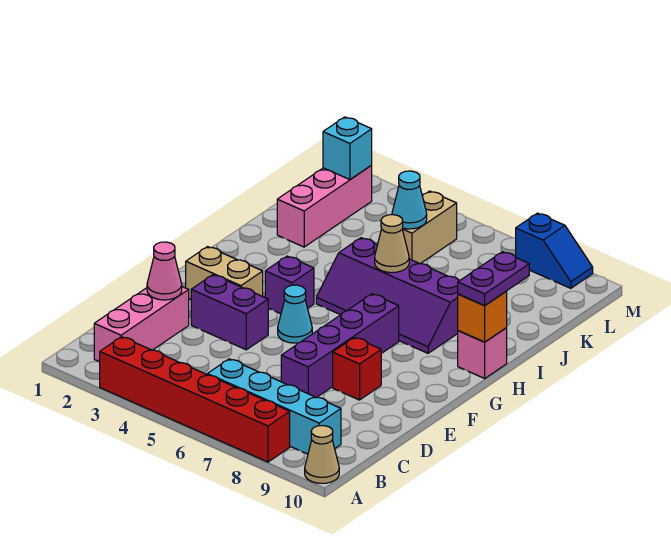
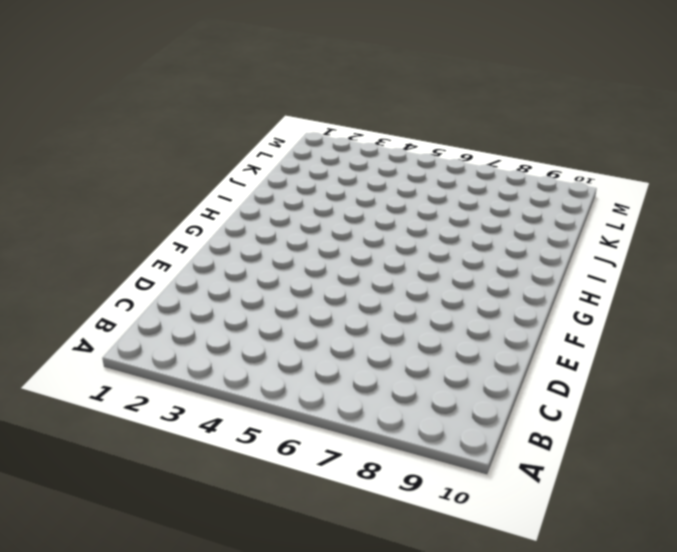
none -> red 1x6 brick [100,337,290,462]
none -> tan 1x1 cone [305,426,339,483]
none -> pink 1x3 brick [94,287,189,362]

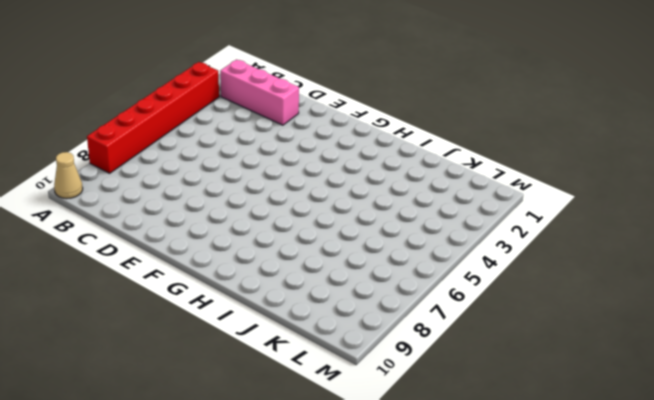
none -> cyan 1x4 brick [207,359,341,454]
none -> purple 1x4 brick [281,294,399,398]
none -> purple 1x2 brick [191,275,268,350]

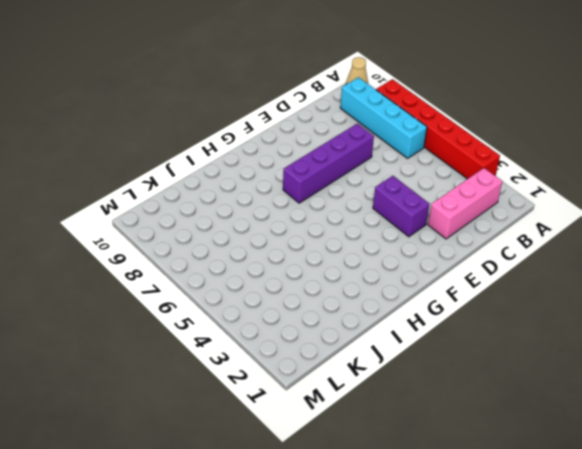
none -> red 1x1 brick [333,337,381,400]
none -> tan 1x2 brick [186,247,263,299]
none -> cyan 1x1 cone [278,285,312,343]

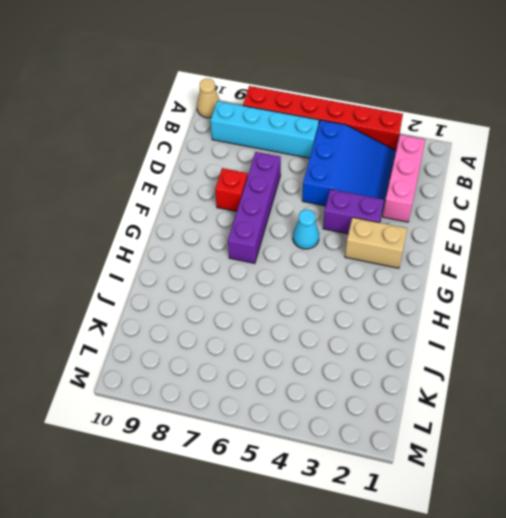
blue 3x3 slope [302,120,396,206] -> none
none -> purple 1x1 brick [265,256,314,314]
none -> purple 2x4 slope [316,238,459,353]
none -> pink 1x1 brick [458,328,507,378]

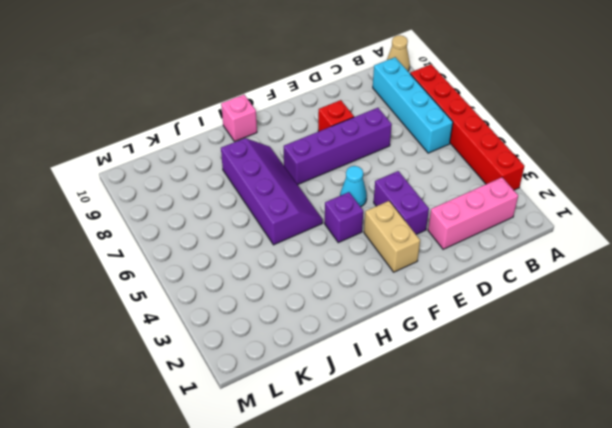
none -> pink 1x3 brick [277,166,372,247]
none -> tan 1x2 brick [402,191,457,264]
none -> blue 1x2 slope [516,213,593,288]

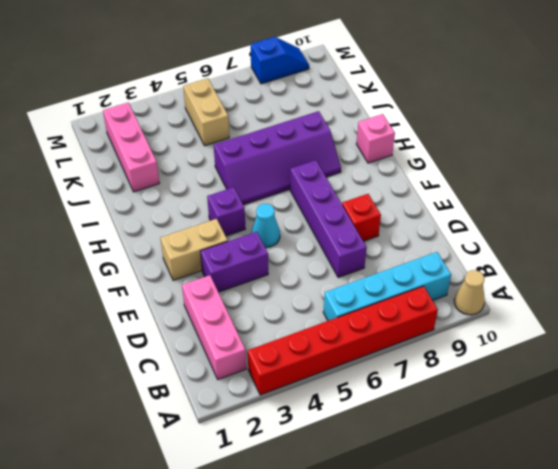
none -> pink 1x1 cone [147,242,182,300]
none -> orange 1x1 brick [458,292,507,342]
none -> tan 1x1 cone [375,215,409,273]

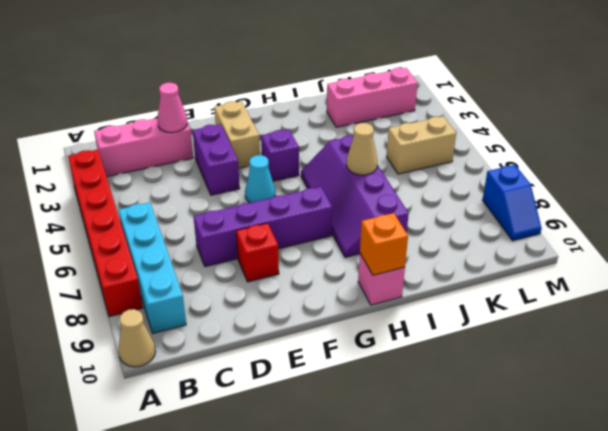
none -> cyan 1x1 cone [392,171,427,229]
none -> cyan 1x1 brick [323,117,372,179]
none -> purple 1x2 plate [458,252,529,306]

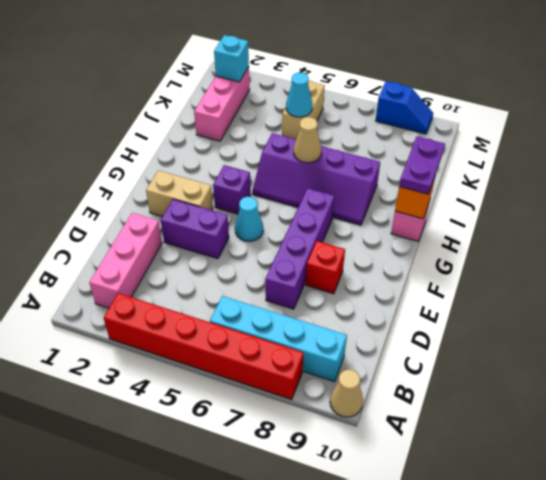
none -> pink 1x1 cone [147,242,182,300]

